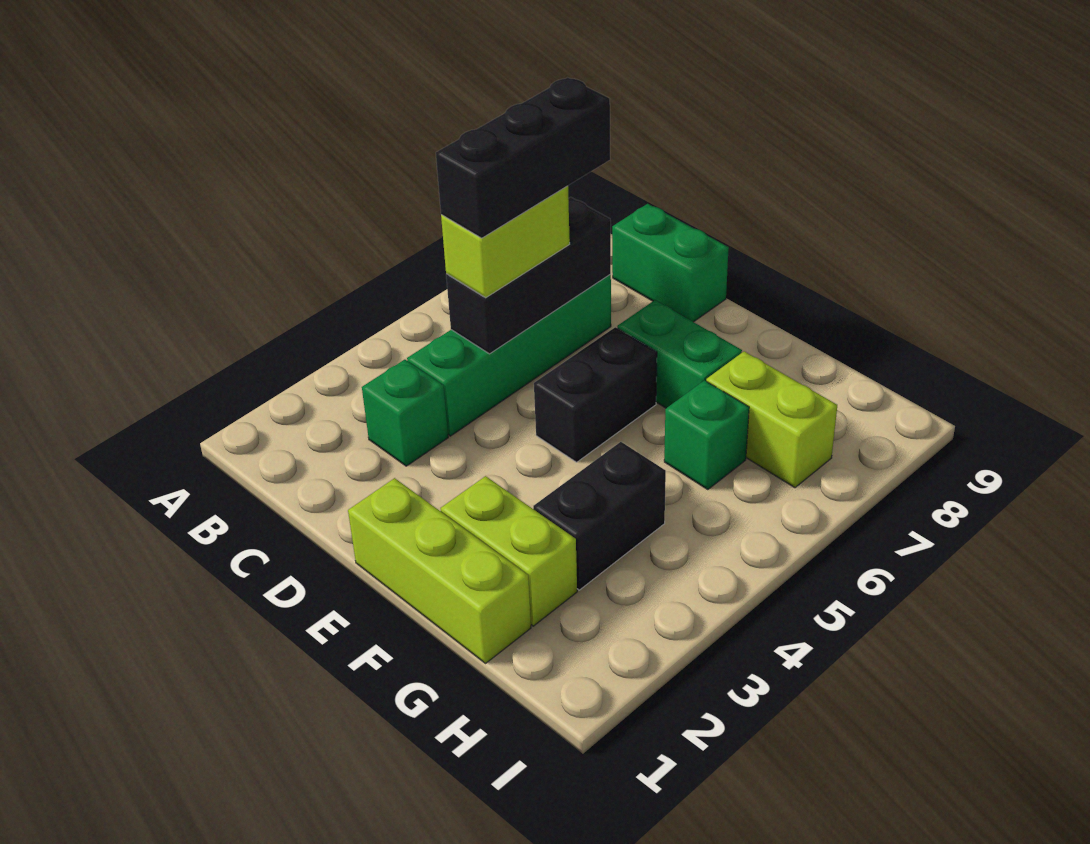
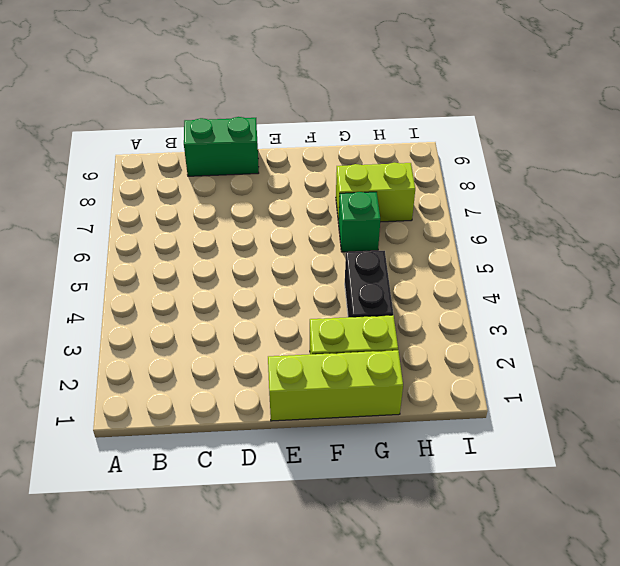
none -> green 1x1 brick [362,360,448,466]
none -> green 1x4 brick [407,275,611,436]
none -> black 1x2 brick [534,327,657,462]

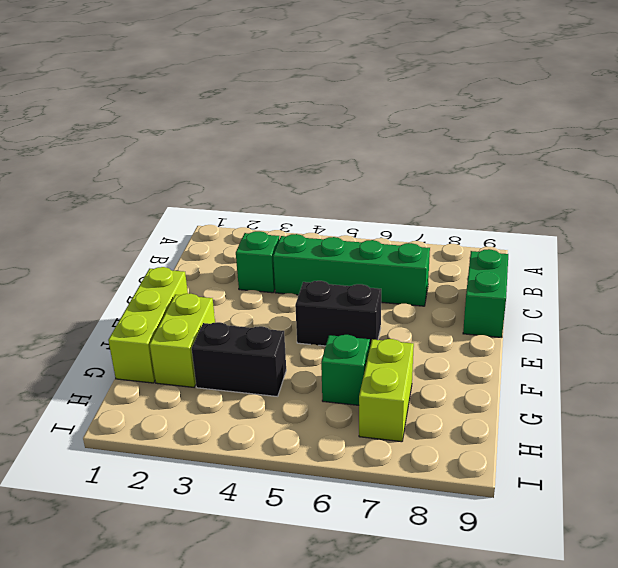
none -> green 1x2 brick [617,300,742,408]
none -> black 1x3 brick [446,197,611,354]
none -> lime 1x2 brick [441,186,570,298]

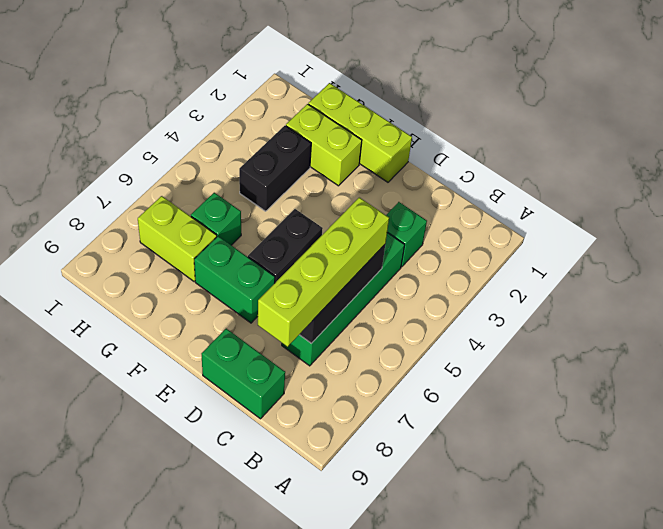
lime 1x4 brick [258,197,389,347] -> lime 1x2 brick [441,186,570,298]
none -> black 1x3 brick [436,77,610,238]

